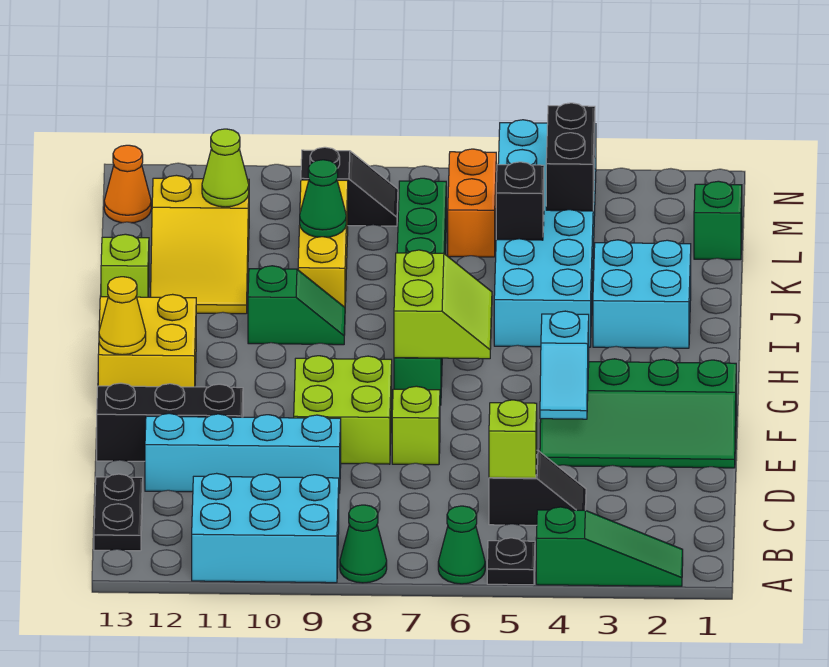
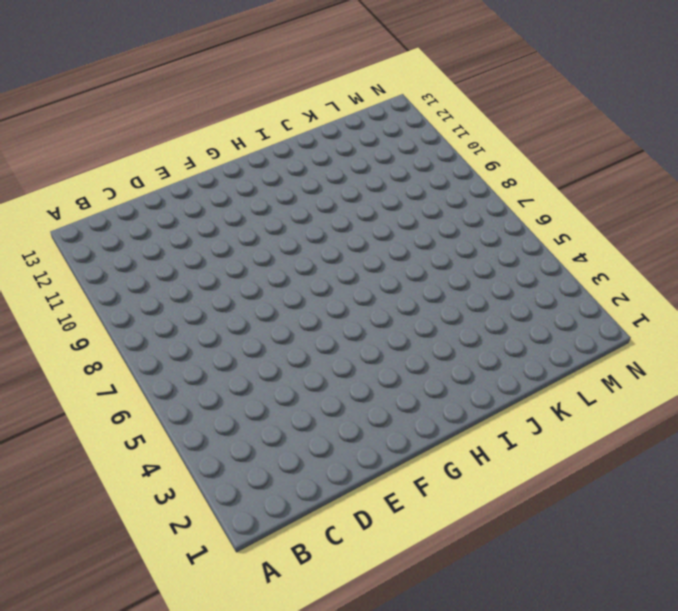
none -> green 1x3 slope [536,507,683,586]
none -> black 1x1 plate [487,538,535,585]
none -> green 1x1 cone [438,506,485,584]
none -> green 1x1 cone [340,505,387,583]

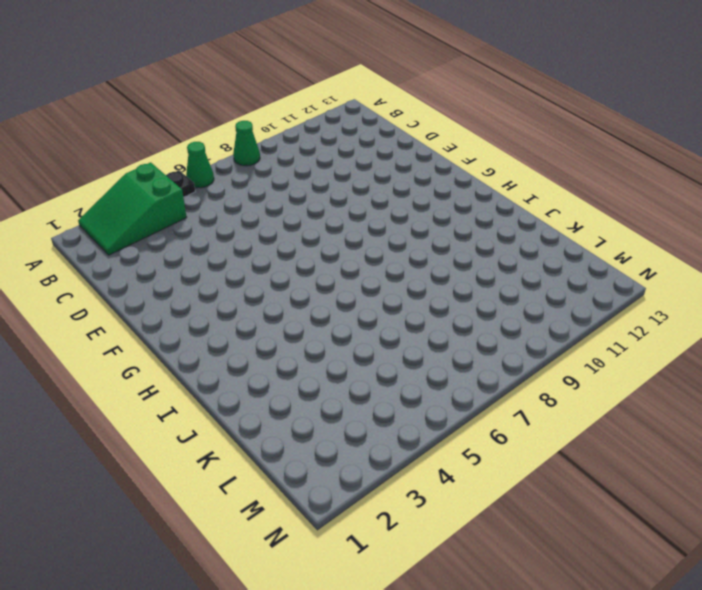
green 2x3 slope [78,162,187,255] -> green 1x3 slope [536,507,683,586]
none -> cyan 2x3 brick [192,473,339,583]
none -> black 1x2 plate [94,474,143,551]
none -> black 1x2 slope [489,450,586,525]
none -> cyan 1x4 brick [145,413,341,493]

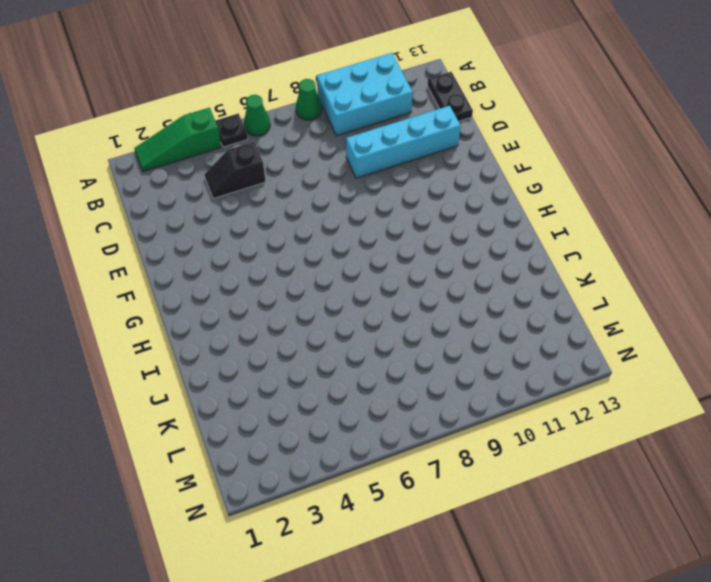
none -> green 2x4 slope [540,359,736,468]
none -> lime 1x1 brick [392,386,440,465]
none -> lime 2x2 brick [294,356,392,464]
none -> black 1x3 brick [97,383,243,461]

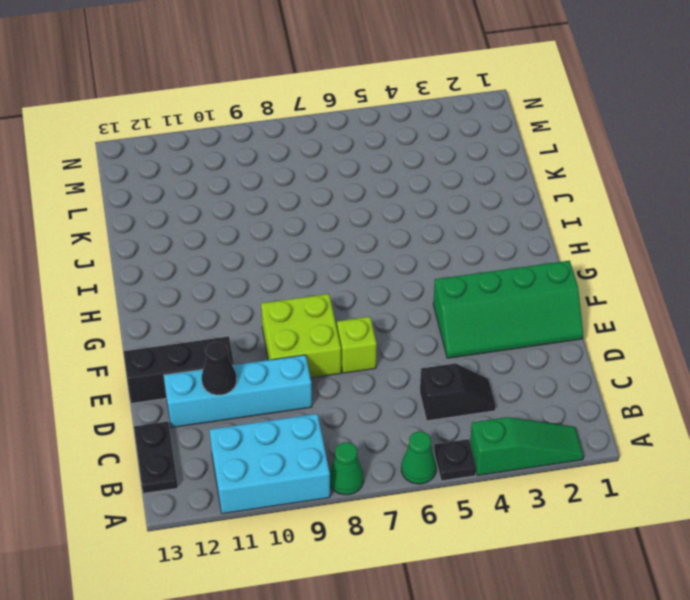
black 1x1 cone [202,342,237,395] -> none
none -> green 1x6 brick [394,178,446,405]
none -> yellow 2x2 brick [98,294,196,387]
none -> cyan 2x2 brick [593,240,691,348]
none -> cyan 2x6 brick [494,120,596,347]

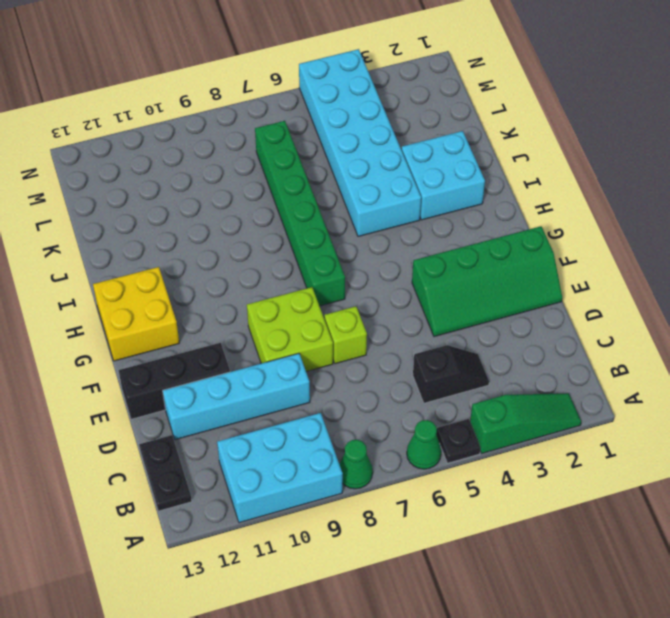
none -> green 1x2 slope [248,266,345,345]
none -> yellow 1x3 brick [298,180,348,307]
none -> yellow 2x3 slope [151,175,249,314]
none -> lime 1x1 brick [101,234,149,297]

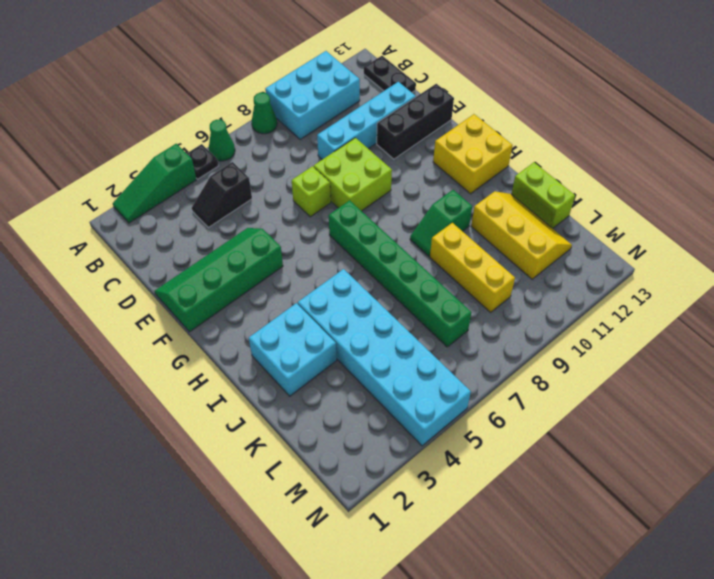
yellow 2x3 slope [471,191,572,279] -> yellow 2x3 slope turned to [151,175,249,314]
lime 1x2 brick [512,162,575,229] -> lime 1x1 brick [101,234,149,297]
none -> green 1x1 brick [694,181,742,260]
none -> orange 1x2 brick [448,149,496,257]
none -> black 1x2 slope [301,147,398,226]
none -> orange 1x1 cone [104,145,151,223]

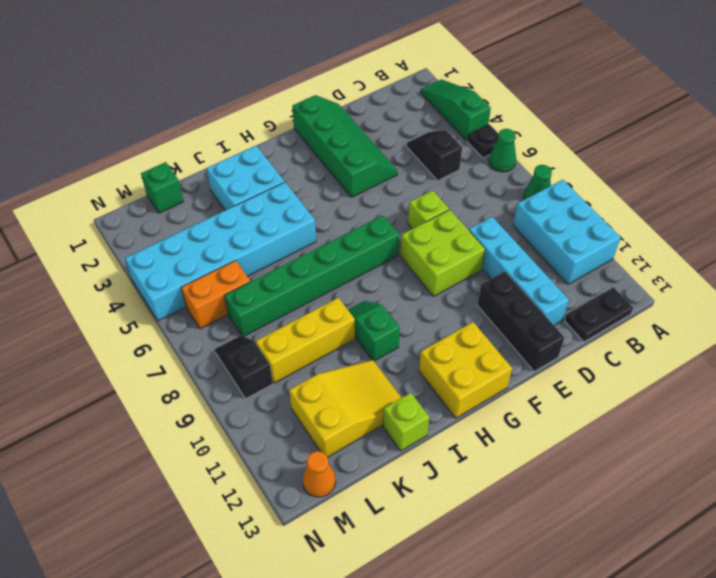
none -> lime 1x1 brick [489,400,537,478]
none -> cyan 1x2 slope [540,311,589,419]
none -> lime 2x2 slope [394,250,492,359]
none -> yellow 1x1 cone [99,277,146,355]

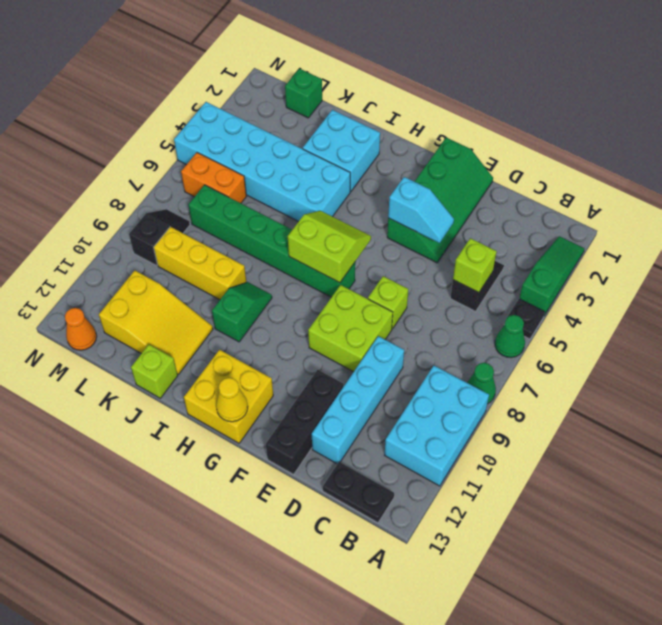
none -> black 1x1 brick [496,162,544,240]
none -> green 1x1 cone [300,160,346,237]
none -> black 1x2 brick [546,103,595,211]
none -> lime 1x1 cone [202,129,249,207]

